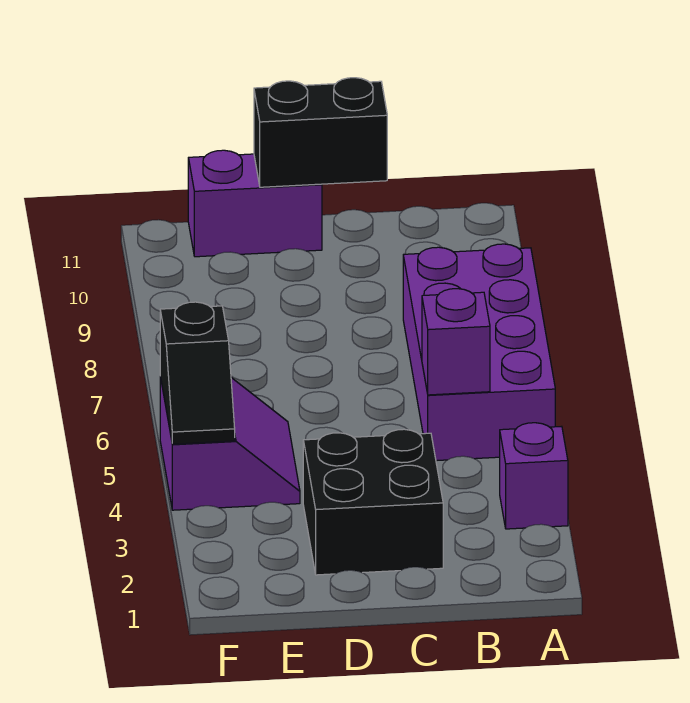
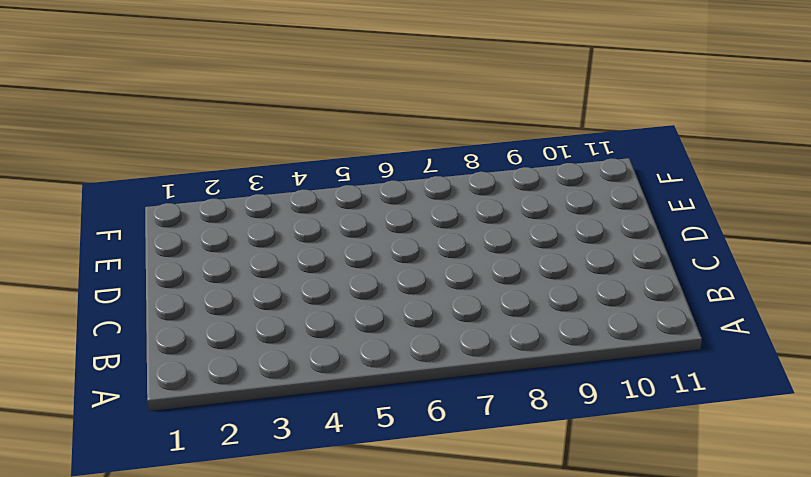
none -> purple 1x1 brick [500,423,568,529]
none -> purple 2x4 brick [403,244,555,461]

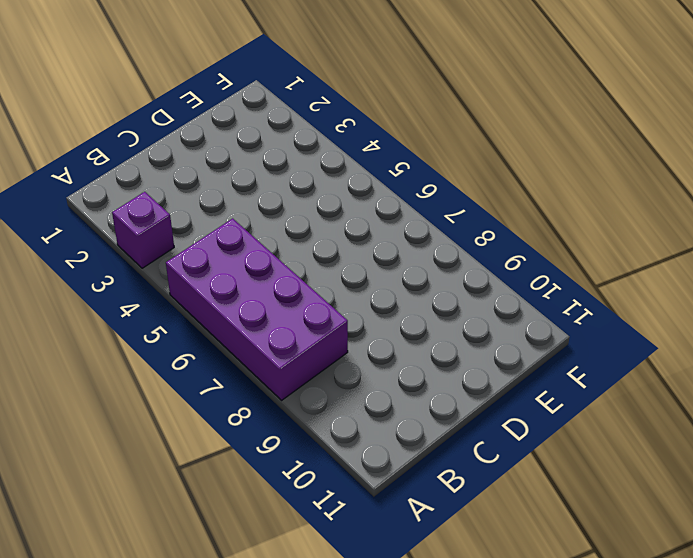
none -> black 2x2 brick [303,429,443,575]
none -> purple 1x2 brick [188,150,322,257]

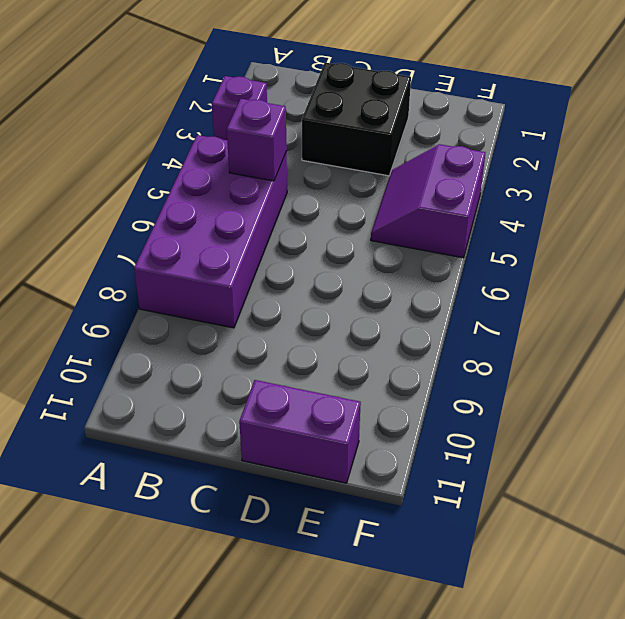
none -> black 1x2 brick [254,78,387,187]
none -> black 1x2 slope [160,302,235,444]

